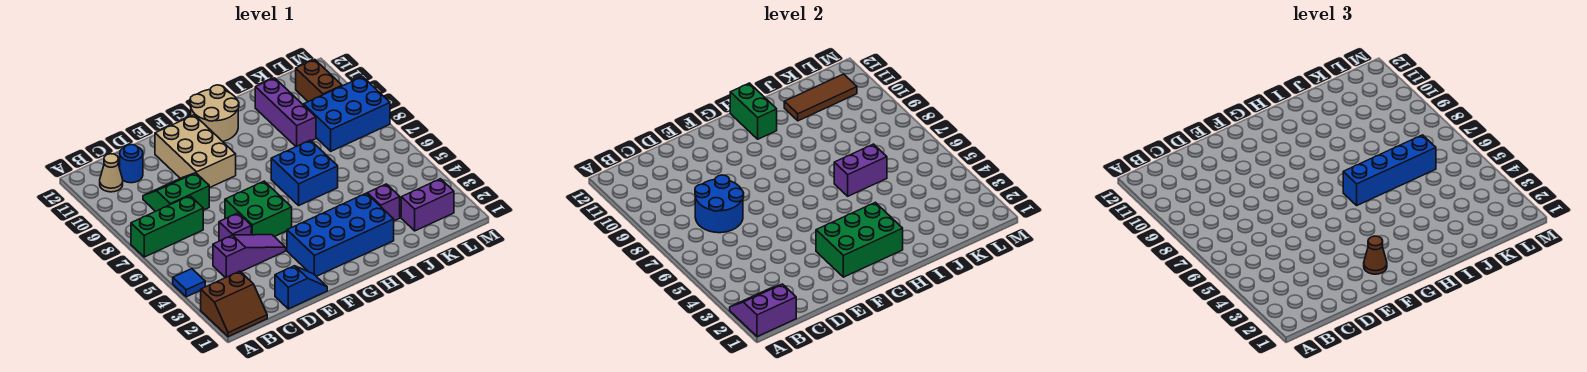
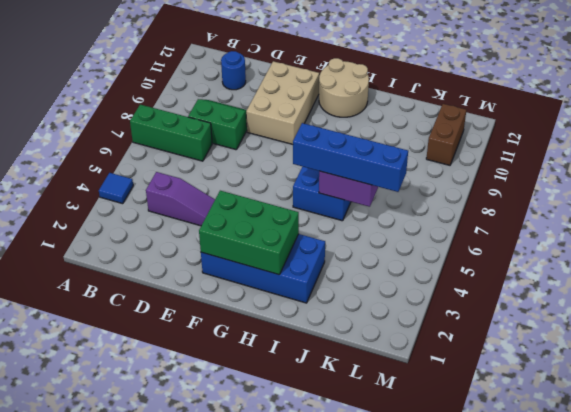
none -> brown 2x2 slope [201,271,267,337]
none -> tan 1x1 cone [100,154,123,192]
none -> blue 1x2 slope [275,266,327,309]

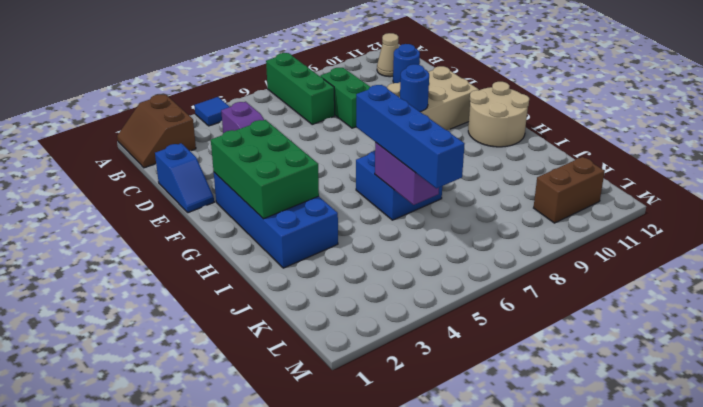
blue 1x1 round brick [400,64,429,112] -> none
none -> purple 1x1 brick [219,213,251,241]
none -> green 2x2 brick [225,181,292,237]
none -> purple 1x1 brick [367,184,400,221]

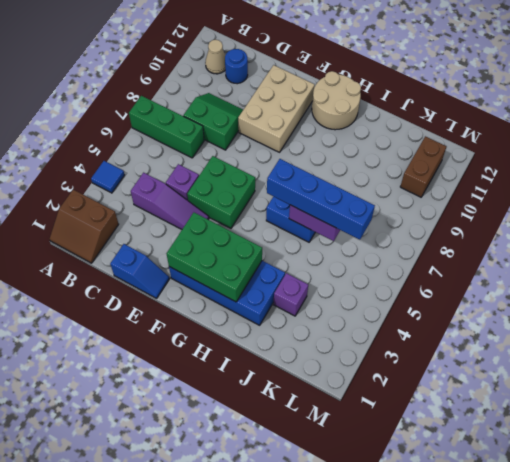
none -> purple 1x3 brick [255,78,316,147]
none -> purple 1x2 brick [401,179,454,231]
none -> blue 2x3 brick [304,77,390,151]

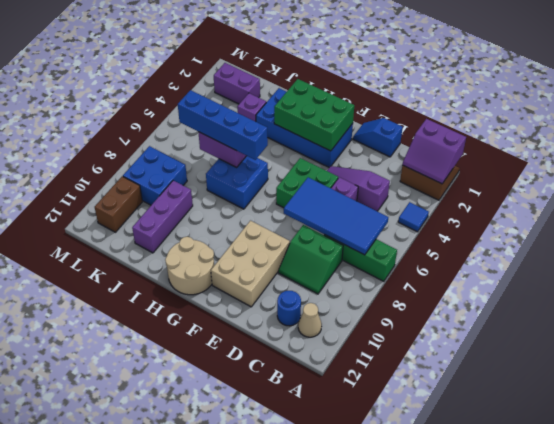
blue 2x4 tile [284,177,388,255] -> blue 2x2 round brick [695,175,744,233]
blue 2x2 brick [123,146,187,205] -> blue 2x3 brick [304,77,390,151]
none -> green 1x2 brick [730,83,777,139]
none -> brown 1x3 tile [784,74,857,121]
none -> brown 1x1 cone [1364,236,1387,274]

